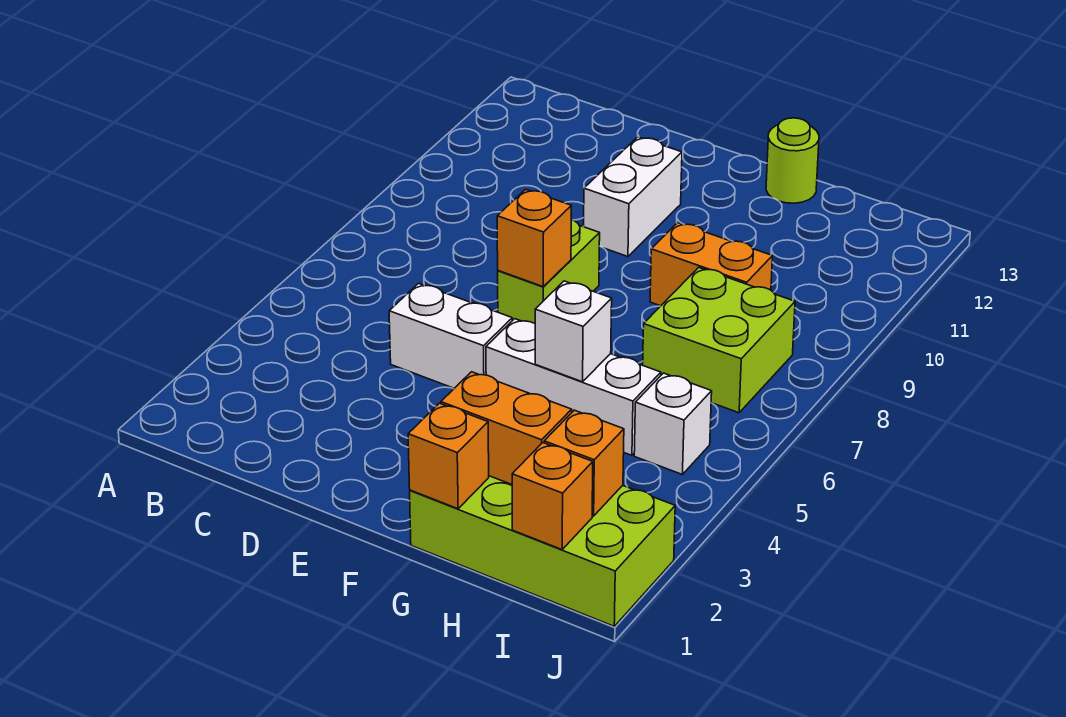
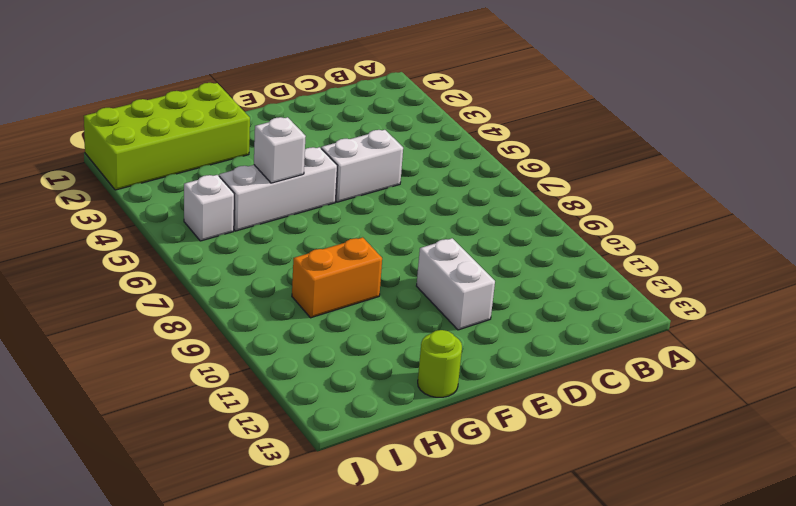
none -> lime 1x2 brick [498,220,600,323]
none -> lime 2x2 brick [643,267,795,413]
none -> orange 1x1 brick [497,189,571,287]

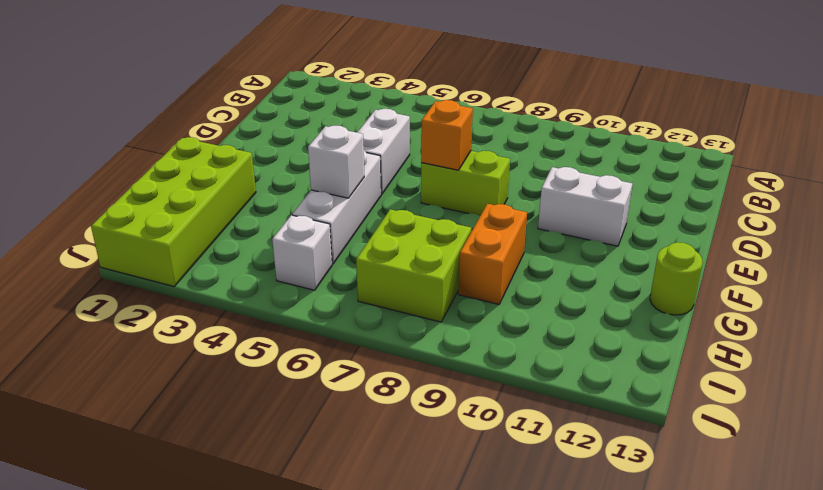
none -> orange 1x1 brick [408,403,489,509]
none -> orange 1x2 brick [441,372,572,484]
none -> orange 1x1 brick [512,443,593,549]

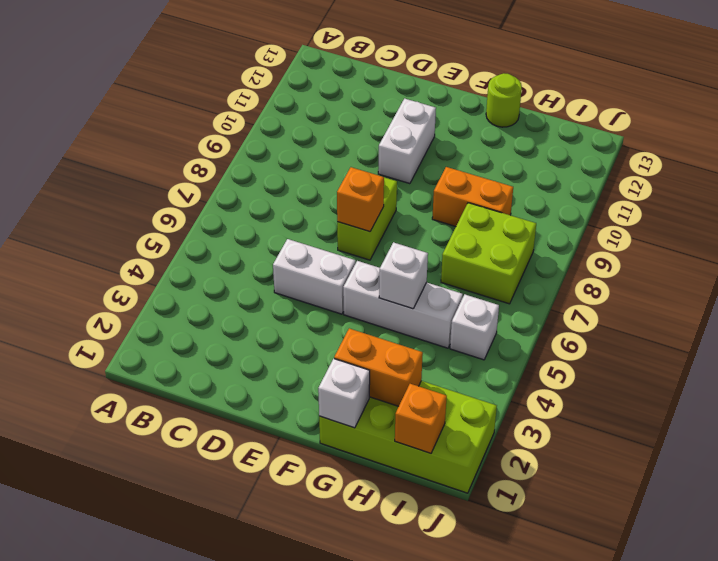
white 1x1 brick [318,359,370,428] -> orange 1x1 brick [408,403,489,509]
none -> orange 1x1 brick [544,410,624,516]

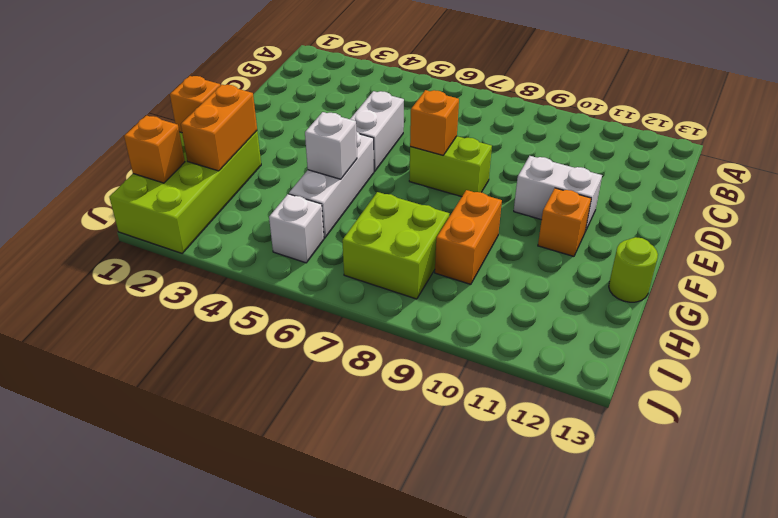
orange 1x1 brick [538,188,591,256] -> orange 1x1 brick moved to [544,410,624,516]

